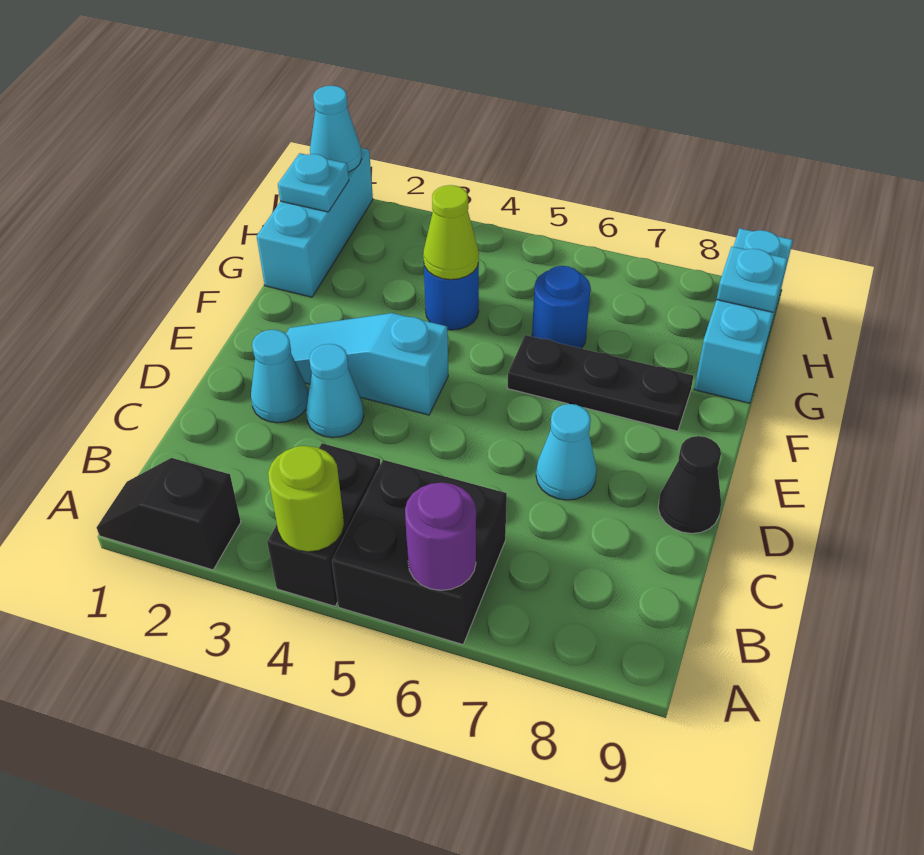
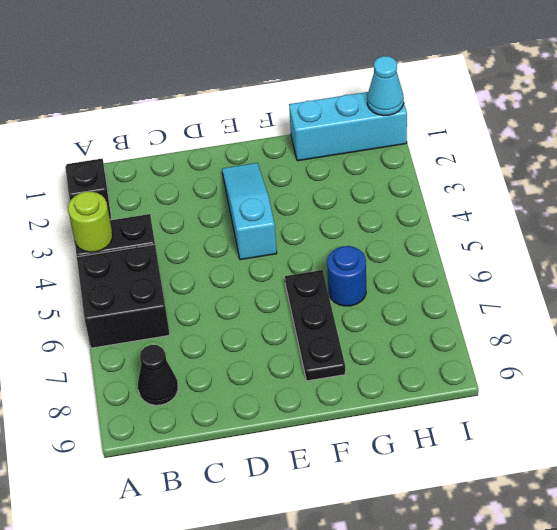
black 1x1 cone [138,345,178,405] -> black 1x1 cone moved to [658,436,721,534]
none -> cyan 1x1 cone [251,330,308,423]
none -> cyan 1x1 cone [306,344,364,438]
none -> cyan 1x1 cone [536,404,597,500]

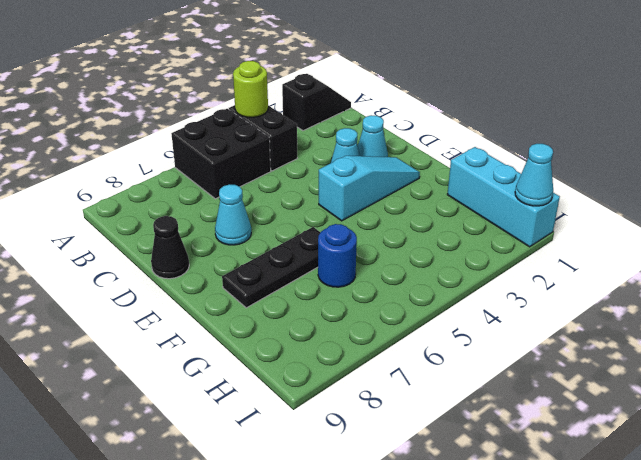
none -> blue 1x1 round brick [424,263,479,330]
none -> cyan 1x3 brick [694,228,793,403]
none -> purple 1x1 round brick [405,483,476,590]

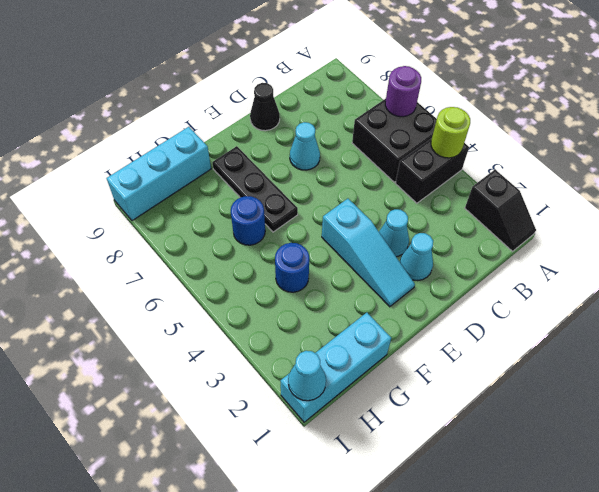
none -> lime 1x1 cone [423,185,479,280]
none -> cyan 1x1 plate [278,153,349,212]
none -> cyan 1x1 plate [717,247,787,312]

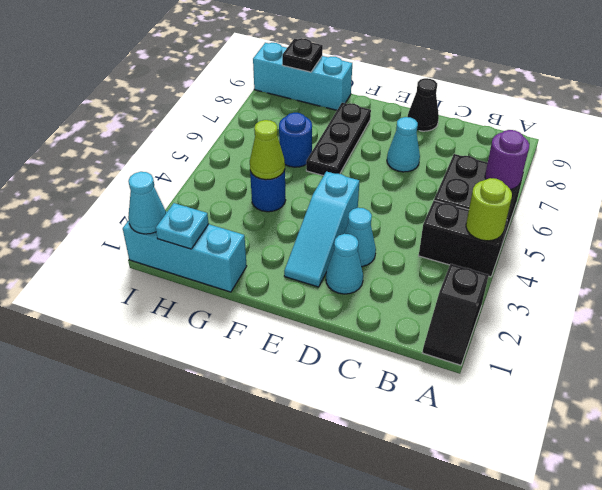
black 1x1 plate [282,38,323,72] -> cyan 1x1 plate [717,247,787,312]

